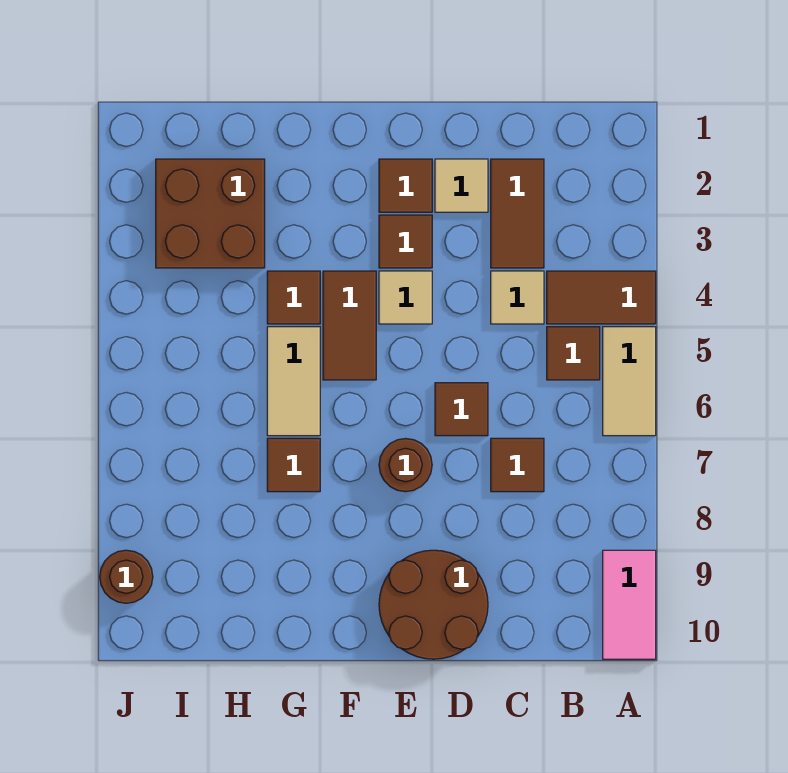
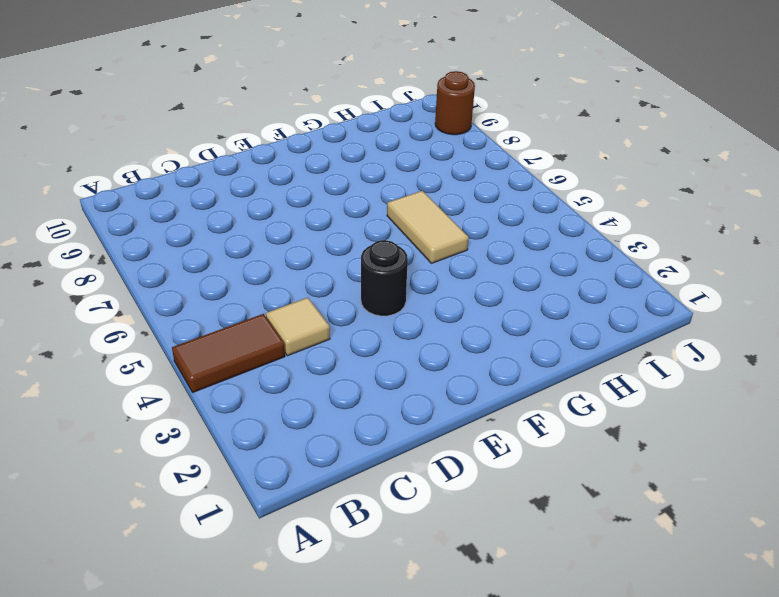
black 1x1 round brick [361,240,408,316] -> tan 1x1 tile [379,271,432,324]
none -> tan 1x2 tile [603,327,656,436]
none -> pink 1x2 tile [603,550,656,659]
none -> brown 1x1 tile [547,327,600,380]

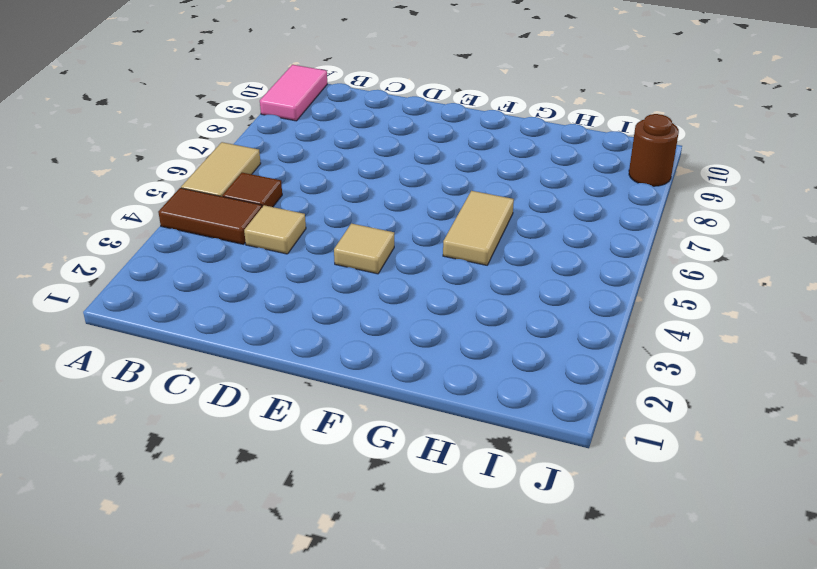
none -> brown 1x2 tile [491,159,544,268]
none -> brown 1x1 tile [491,438,544,492]
none -> tan 1x1 tile [435,159,488,212]

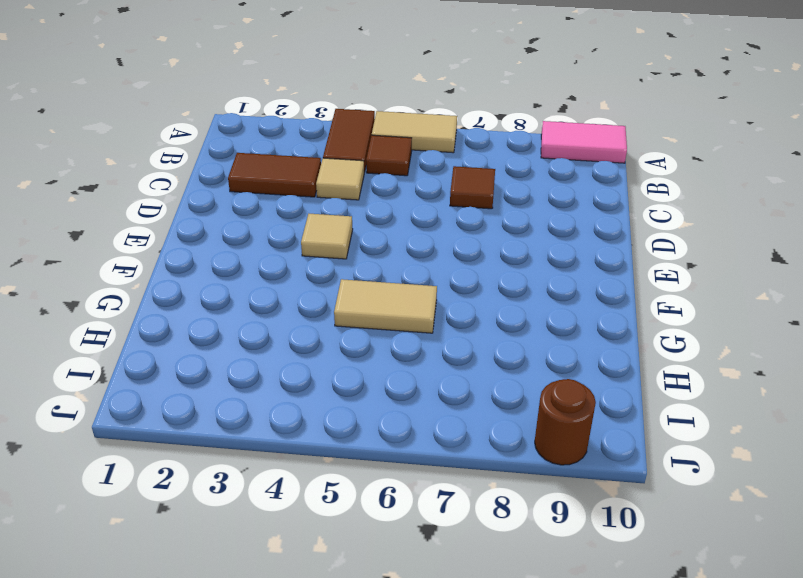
none -> tan 1x1 tile [435,159,488,212]
none -> brown 1x1 tile [435,383,488,436]
none -> brown 2x2 round brick [379,550,488,659]

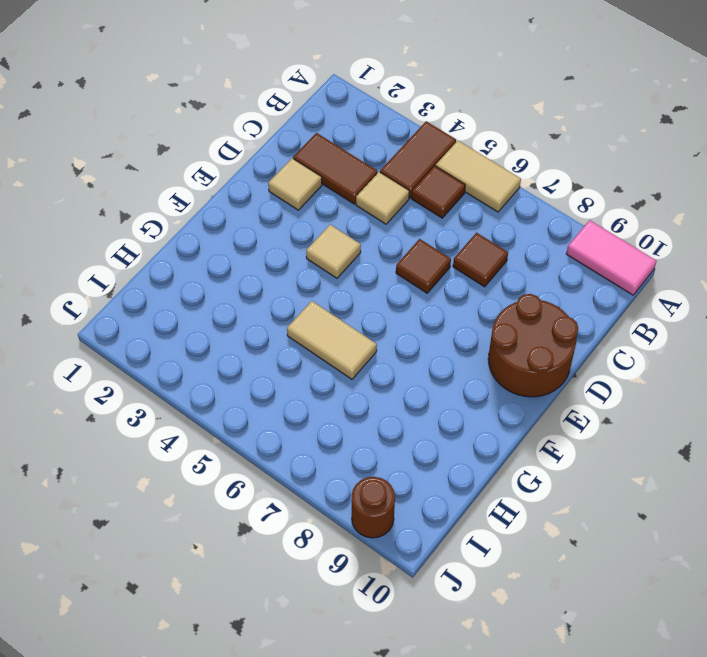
none -> brown 1x1 tile [379,159,432,212]
none -> brown 1x1 tile [379,215,432,268]
none -> brown 1x1 round brick [379,438,432,492]

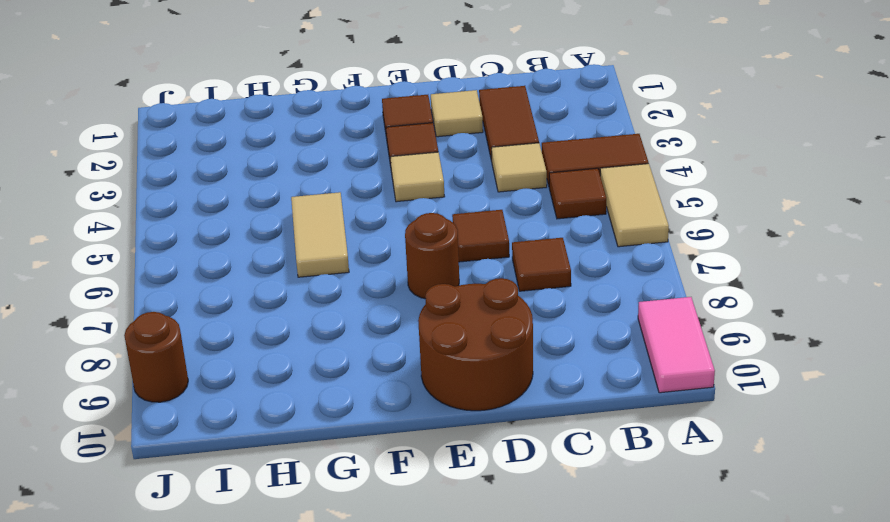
none -> brown 1x2 tile [323,271,376,380]
none -> brown 1x1 tile [267,271,320,324]
none -> brown 1x1 tile [267,438,320,492]

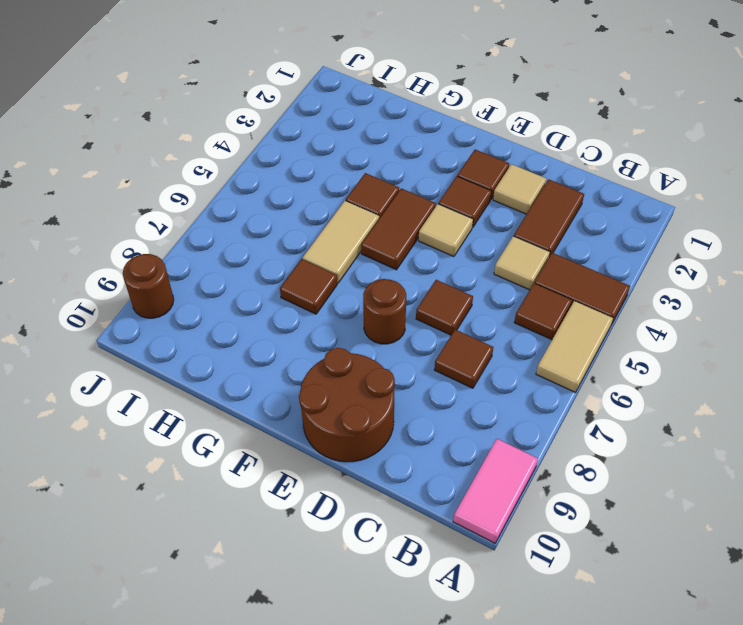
none -> brown 2x2 brick [156,159,265,268]

